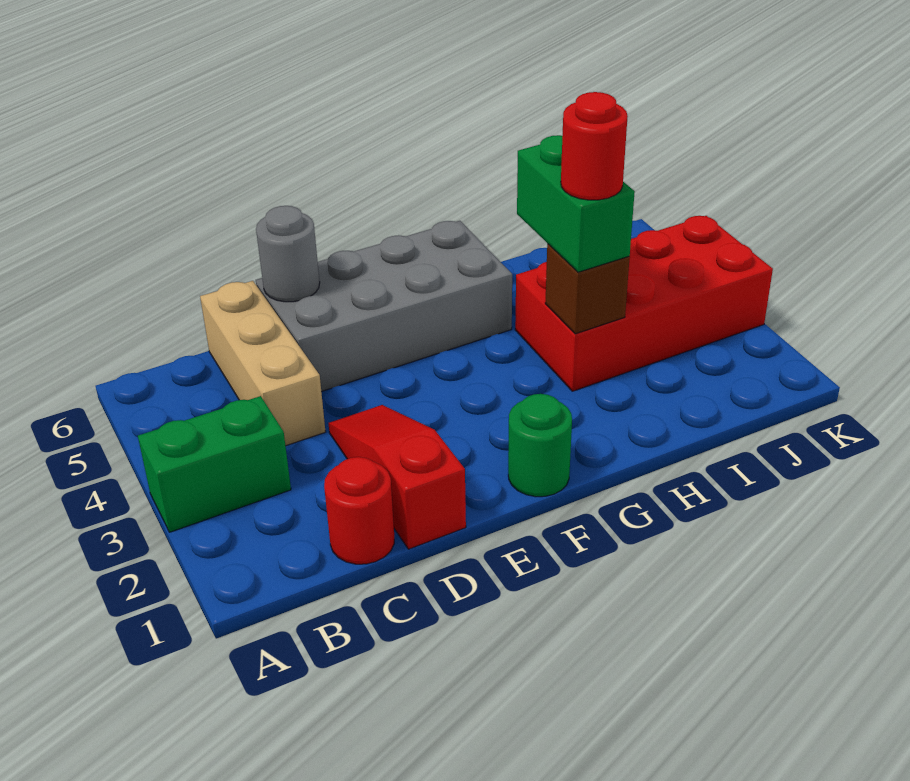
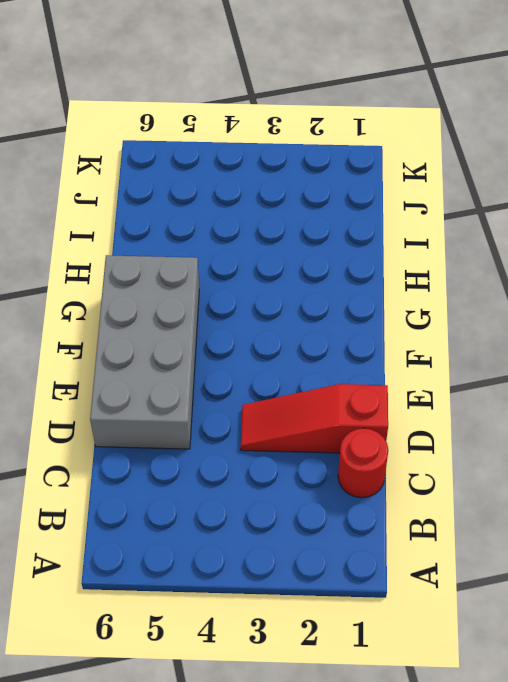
none -> green 1x2 brick [138,396,291,532]
none -> tan 1x3 brick [200,281,325,446]

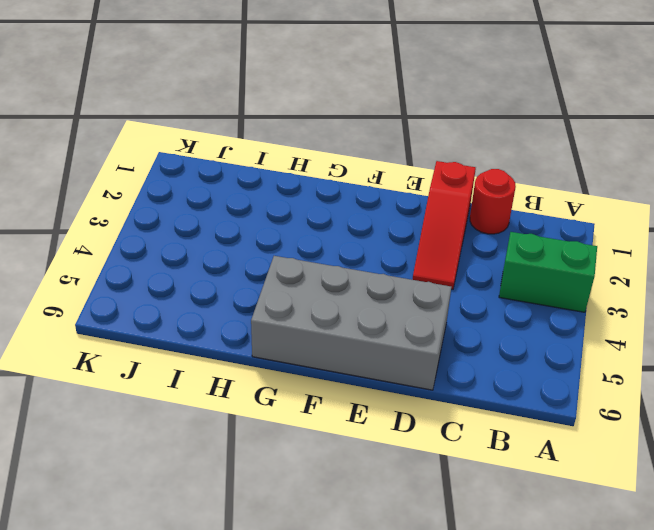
none -> tan 1x3 brick [200,281,325,446]
none -> green 1x1 round brick [508,394,572,497]

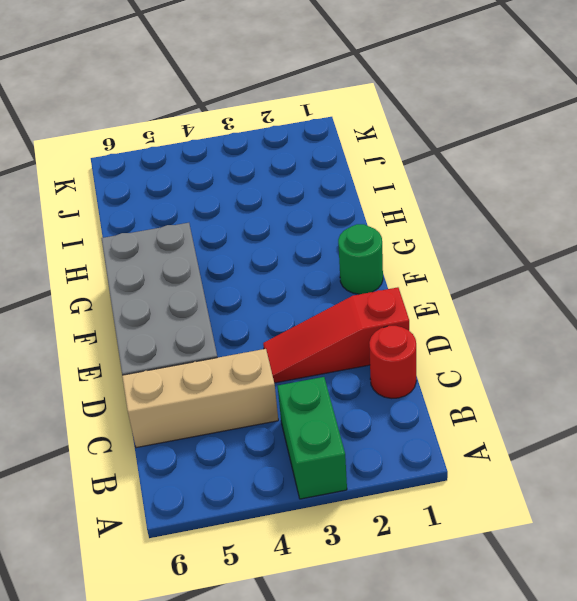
none -> red 2x4 brick [515,216,773,391]
none -> grey 1x1 round brick [256,206,320,302]

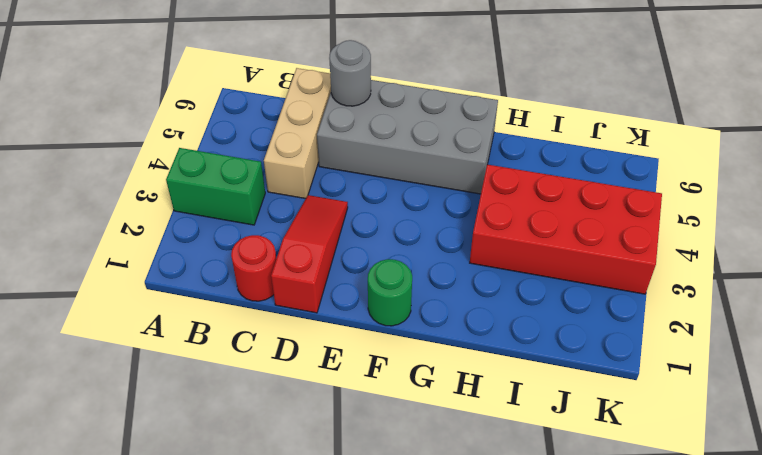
none -> brown 1x1 brick [545,244,630,334]
none -> green 1x2 brick [517,135,635,272]

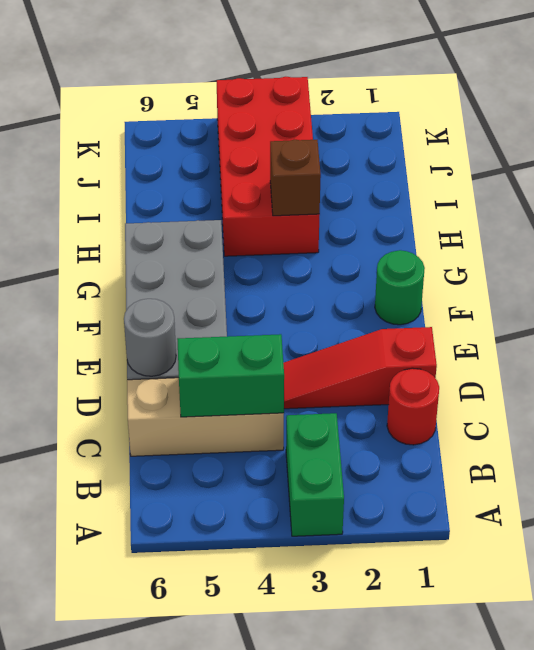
green 1x2 brick [177,334,284,417] -> green 1x2 brick moved to [517,135,635,272]
none -> red 1x1 round brick [561,92,628,200]

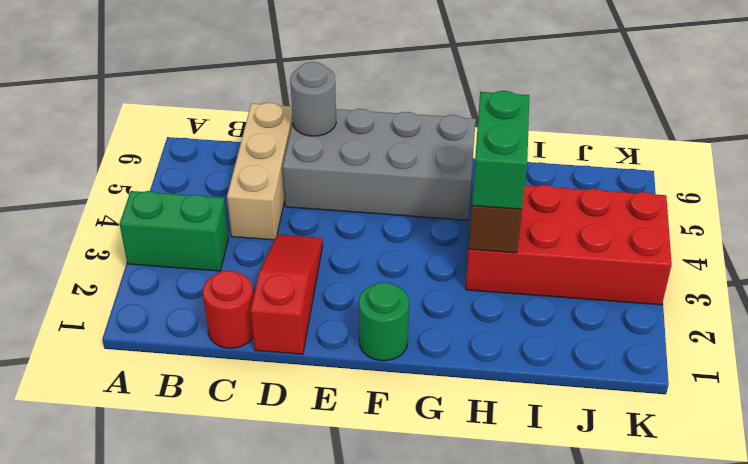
none -> red 1x1 round brick [561,92,628,200]

